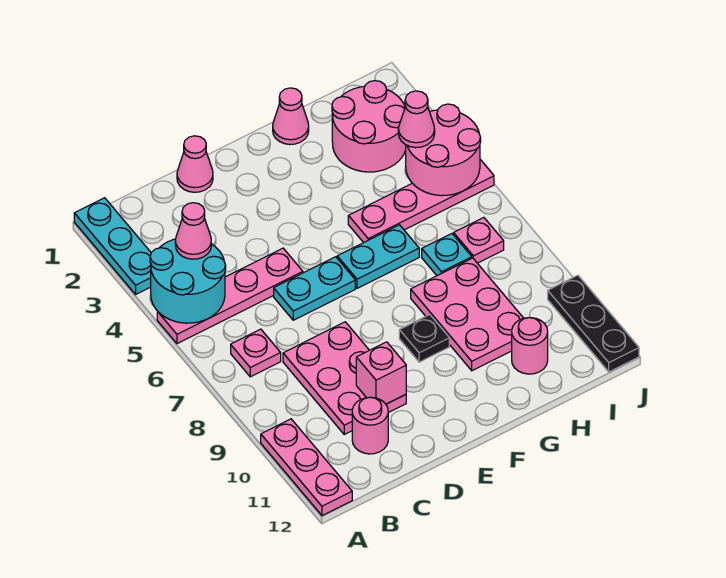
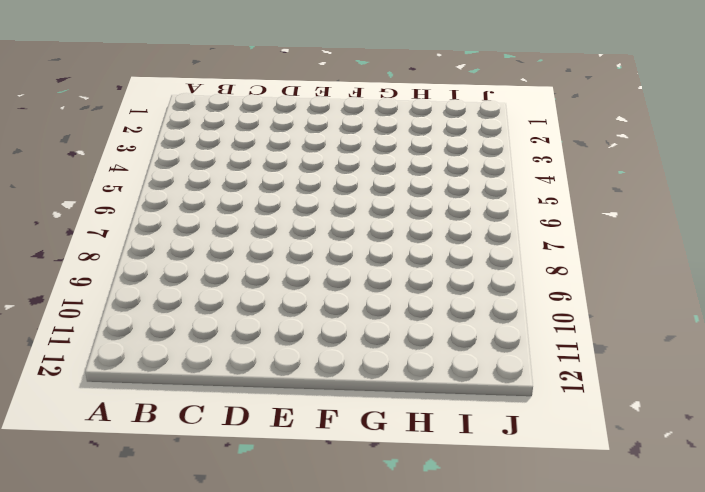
none -> cyan 1x3 plate [74,198,151,294]
none -> pink 1x4 plate [157,248,303,344]
none -> pink 1x3 plate [261,419,352,516]

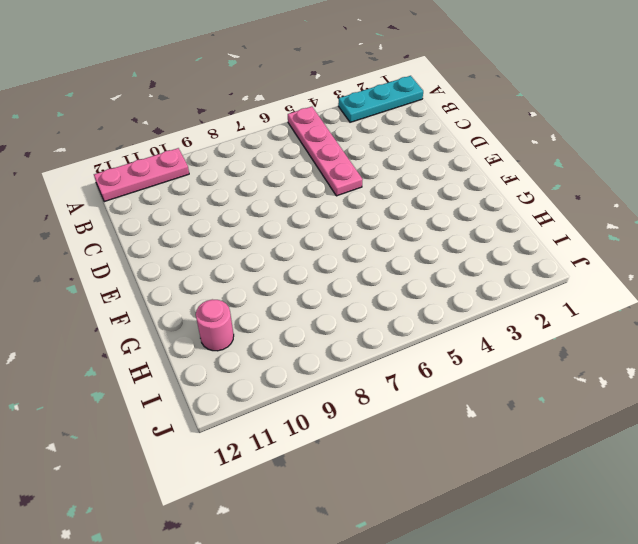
none -> pink 1x1 plate [231,329,281,377]
none -> pink 2x3 plate [283,322,406,434]
none -> pink 1x1 round brick [352,397,388,454]

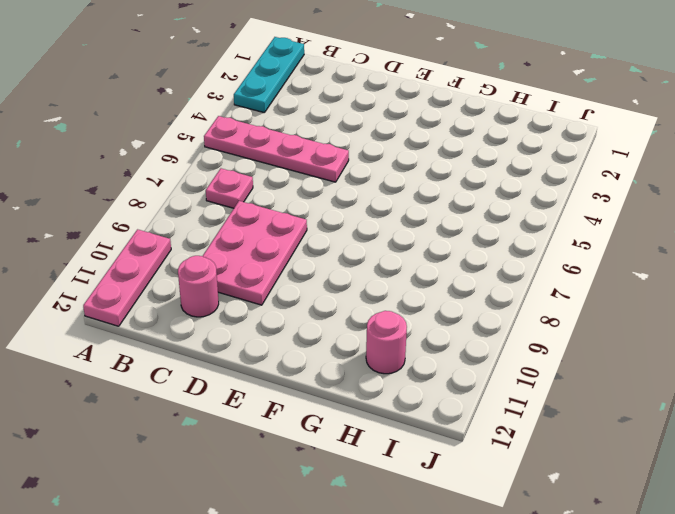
none -> pink 1x1 cone [177,136,213,192]
none -> cyan 1x2 plate [274,257,355,320]
none -> cyan 1x2 plate [337,225,419,288]

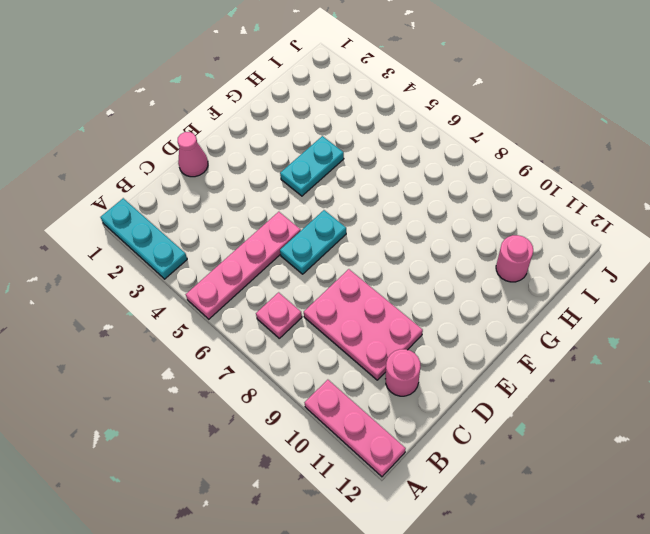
cyan 1x2 plate [280,136,344,196] -> cyan 1x2 plate moved to [337,225,419,288]
none -> black 1x1 plate [399,315,449,362]
none -> pink 1x1 cone [273,88,309,145]
none -> pink 1x4 plate [348,159,494,243]

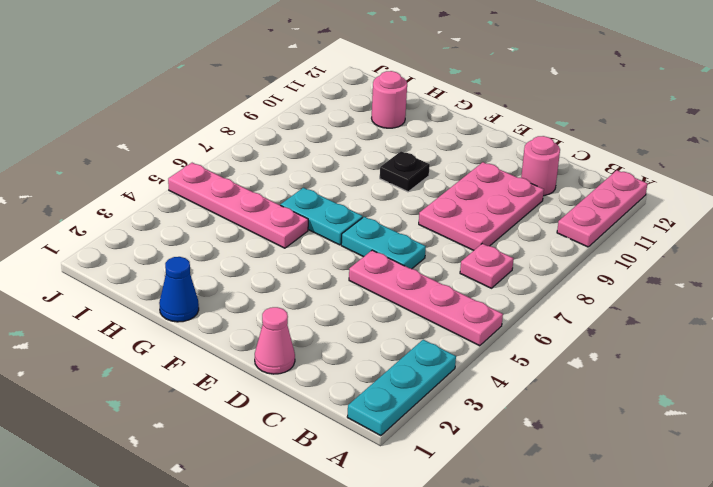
blue 1x1 cone [159,257,199,322] -> pink 1x1 cone [273,88,309,145]
none -> pink 2x3 plate [411,258,524,371]
none -> pink 2x2 round brick [332,81,406,172]
none -> cyan 1x1 plate [422,234,472,276]

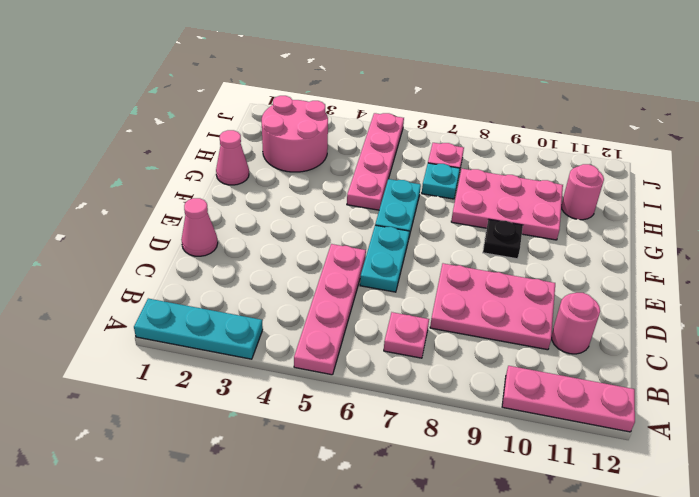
none -> black 1x3 plate [548,275,639,372]
none -> cyan 2x2 round brick [150,239,226,323]
none -> pink 1x1 brick [356,342,406,404]

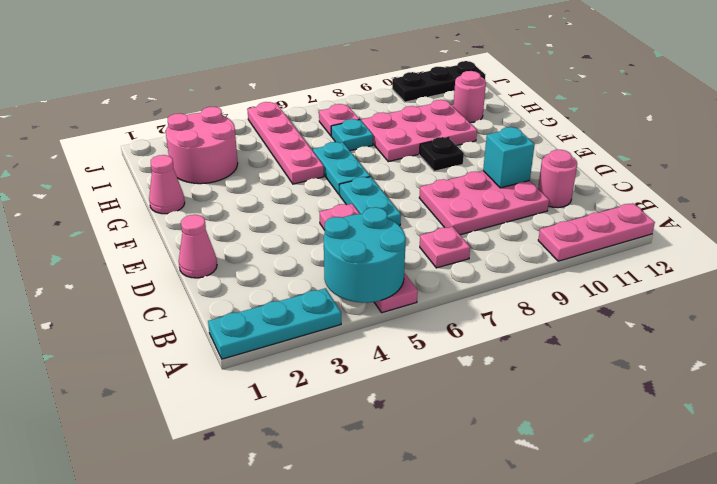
cyan 1x1 brick [483,127,535,188] -> pink 1x1 brick [356,342,406,404]
none -> pink 2x2 round brick [406,104,481,196]
none -> pink 1x1 cone [175,203,211,259]
none -> pink 1x1 cone [398,91,435,148]

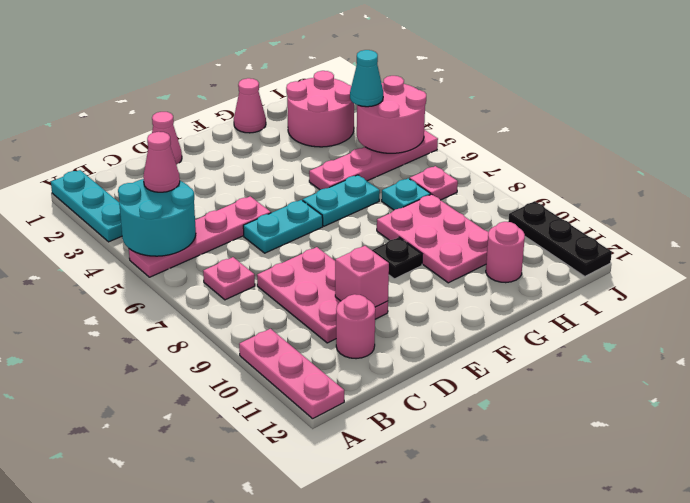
cyan 1x1 cone [350,50,383,107] -> pink 1x1 cone [398,91,435,148]

